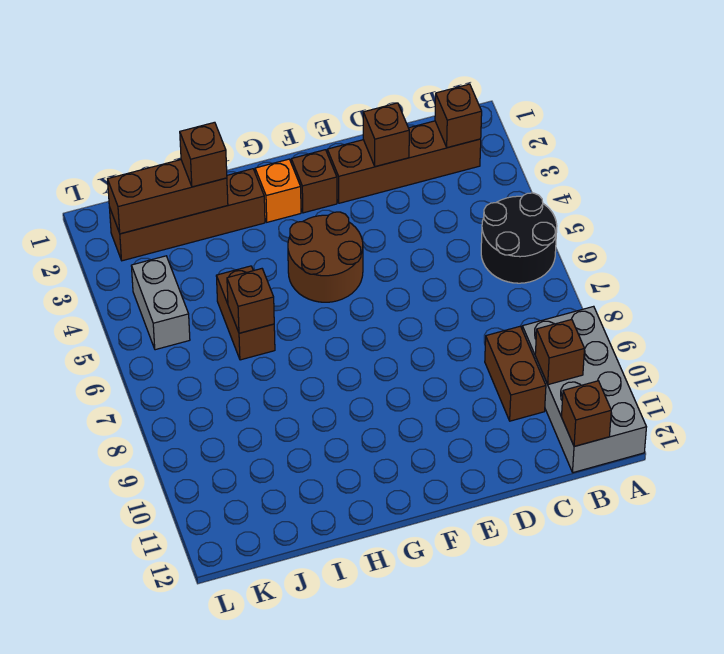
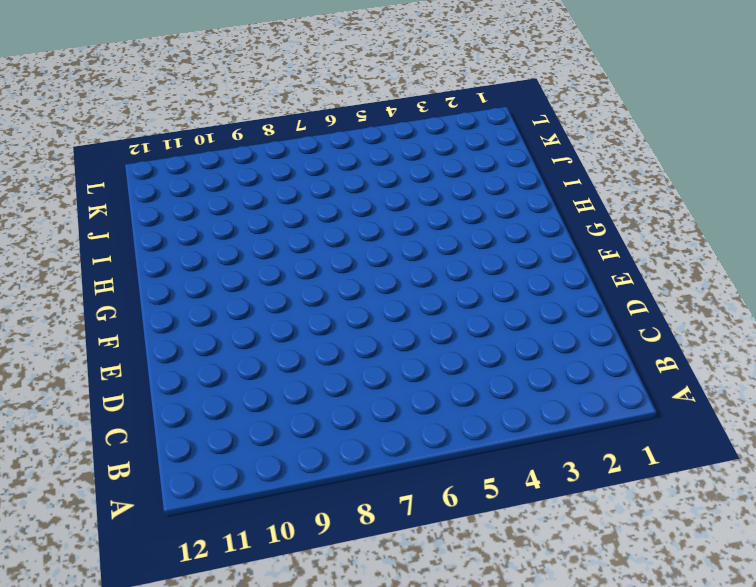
none -> black 2x2 round brick [481,193,557,283]
none -> grey 2x4 brick [522,306,646,473]
none -> brown 1x4 brick [327,121,481,203]

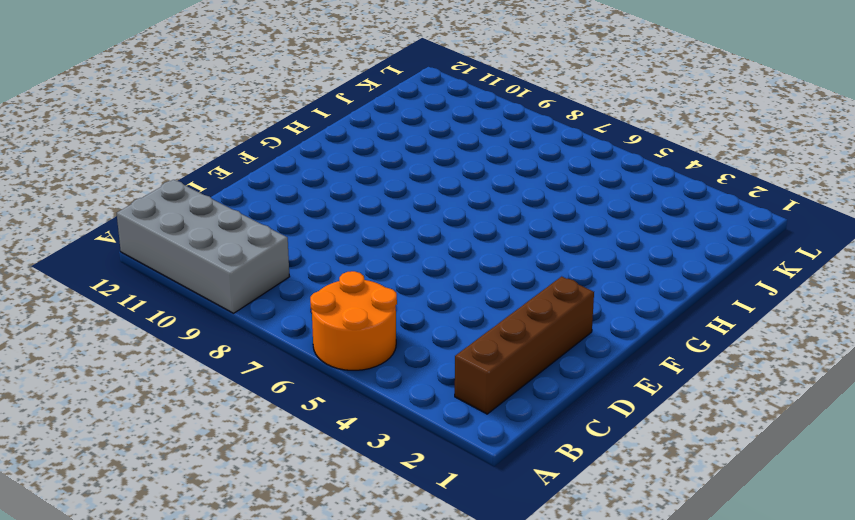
orange 2x2 round brick [310,271,397,370] -> black 2x2 round brick [481,193,557,283]
none -> brown 1x2 brick [485,326,546,421]
none -> brown 1x1 brick [291,150,337,213]
none -> brown 2x2 round brick [288,212,363,302]

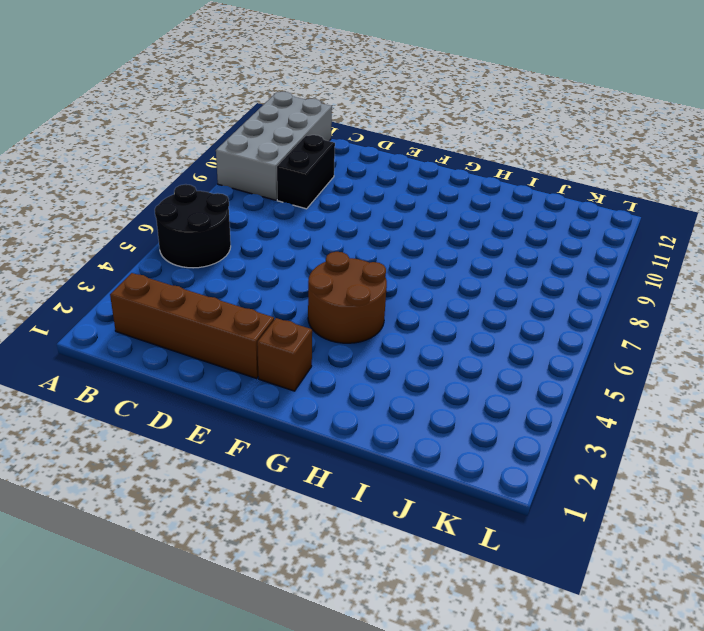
black 1x2 brick [277,135,335,209] -> brown 1x2 brick [485,326,546,421]
none -> orange 1x1 brick [255,159,301,222]
none -> brown 1x4 brick [109,169,265,261]
none -> brown 1x2 brick [216,266,275,360]

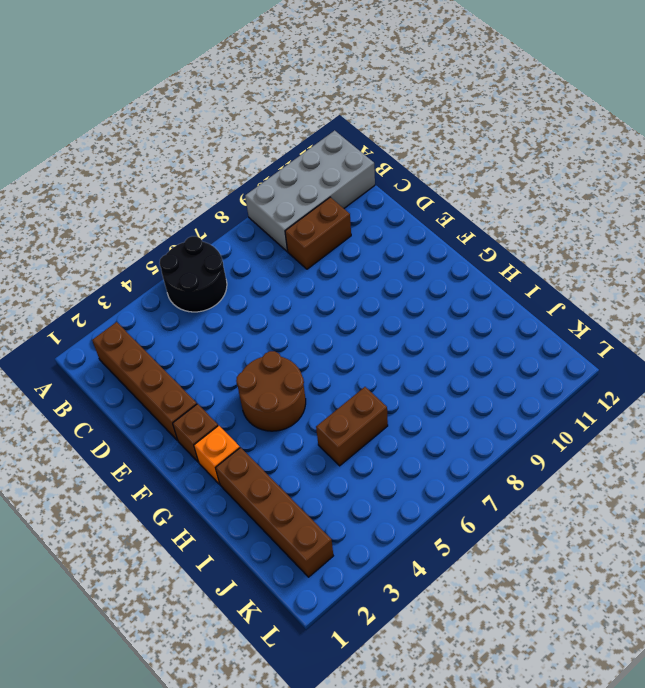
none -> grey 1x2 brick [131,256,190,350]
none -> brown 1x1 brick [435,84,482,148]
none -> brown 1x1 brick [535,319,585,385]

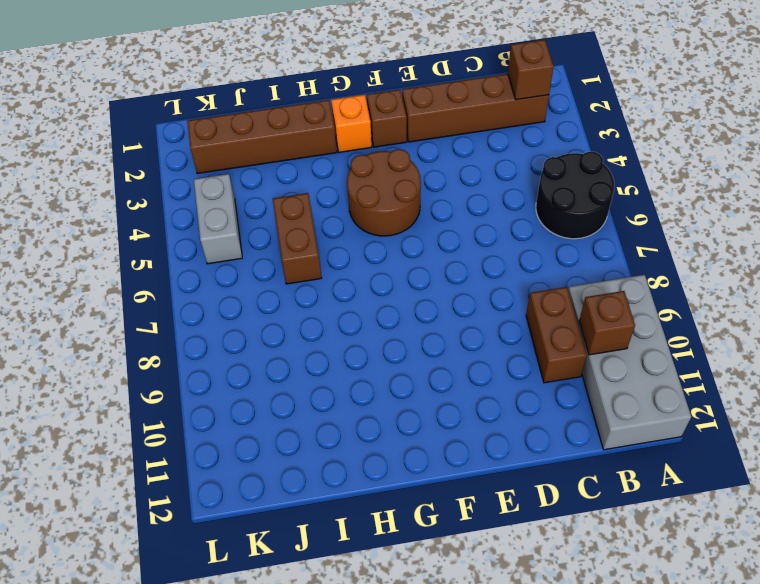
none -> brown 1x1 brick [562,381,611,446]
none -> brown 1x1 brick [363,103,409,167]
none -> brown 1x3 brick [108,160,228,234]

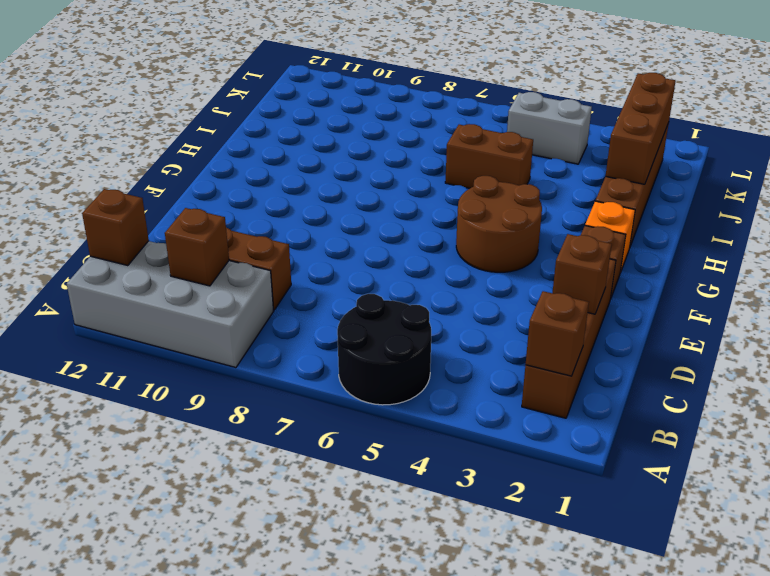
none -> brown 1x1 brick [227,269,274,333]
none -> brown 1x1 brick [180,122,227,187]

